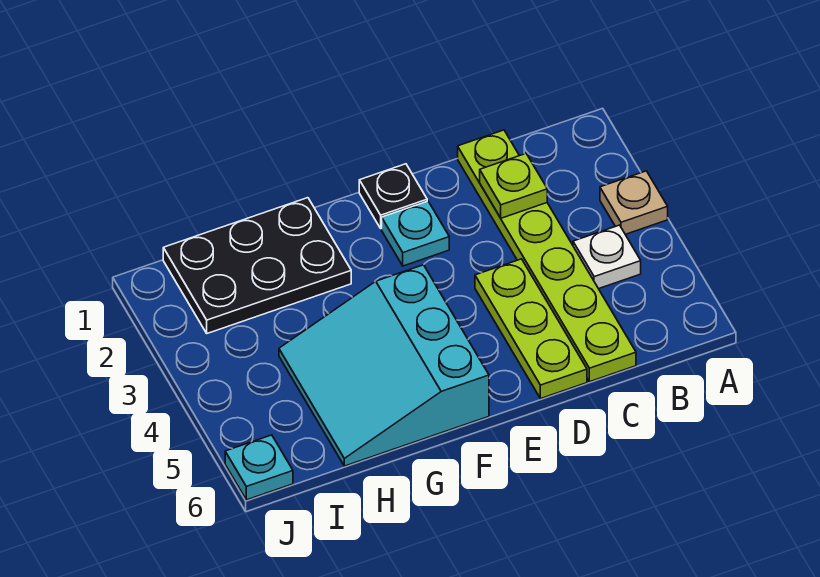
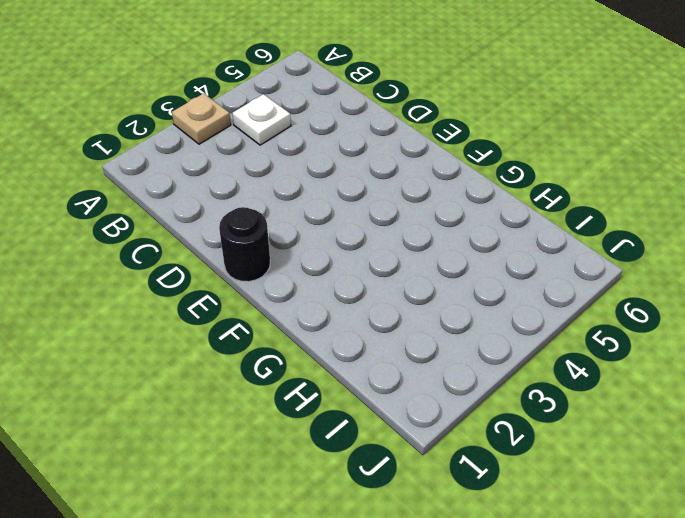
black 1x1 round brick [219,207,270,282] -> black 1x1 plate [359,164,427,229]
none -> lime 1x6 plate [458,130,636,382]
none -> lime 1x3 plate [475,259,587,399]

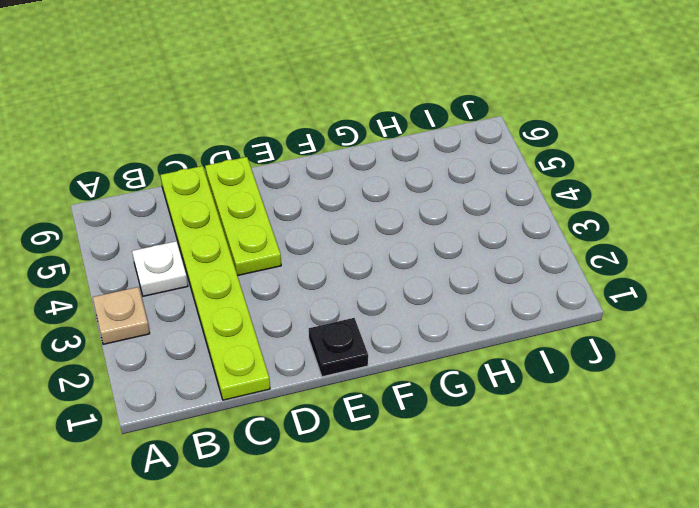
none -> cyan 1x1 plate [382,201,449,266]
none -> cyan 3x3 slope [279,265,489,466]

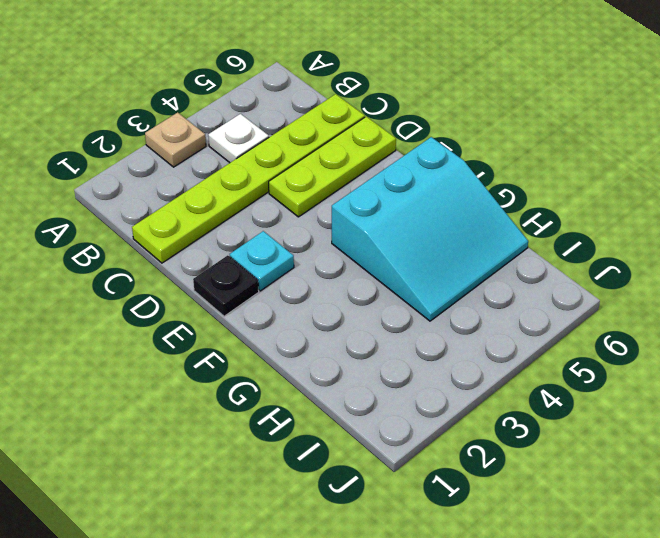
none -> black 2x3 plate [163,198,351,333]
none -> cyan 1x1 plate [225,435,293,500]

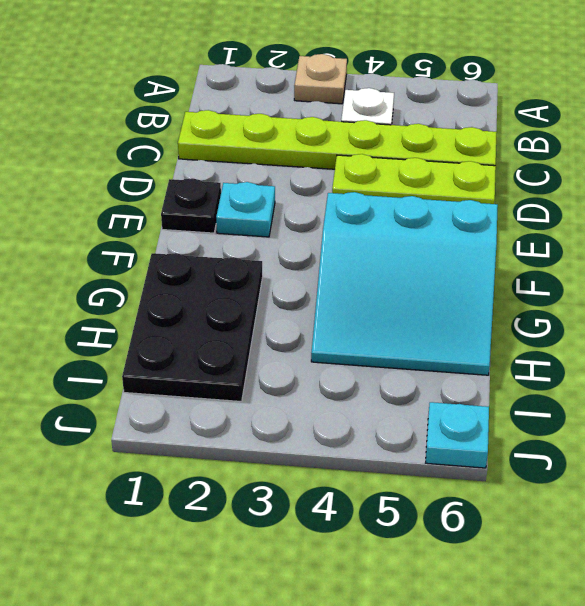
none -> lime 1x1 plate [480,154,547,218]

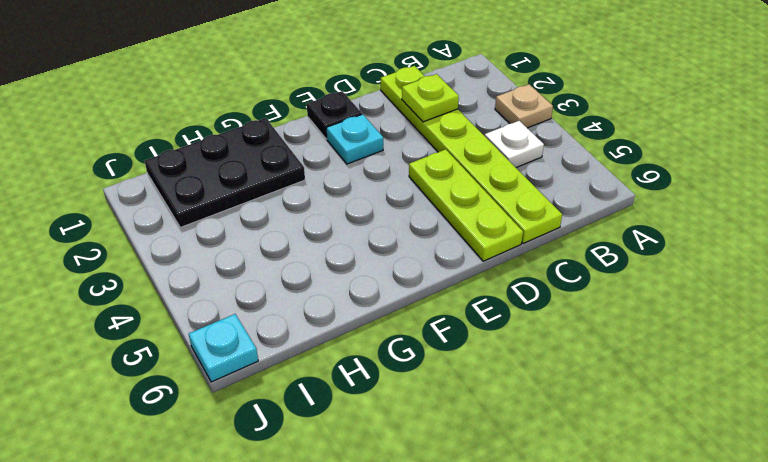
none -> cyan 3x3 slope [279,265,489,466]

